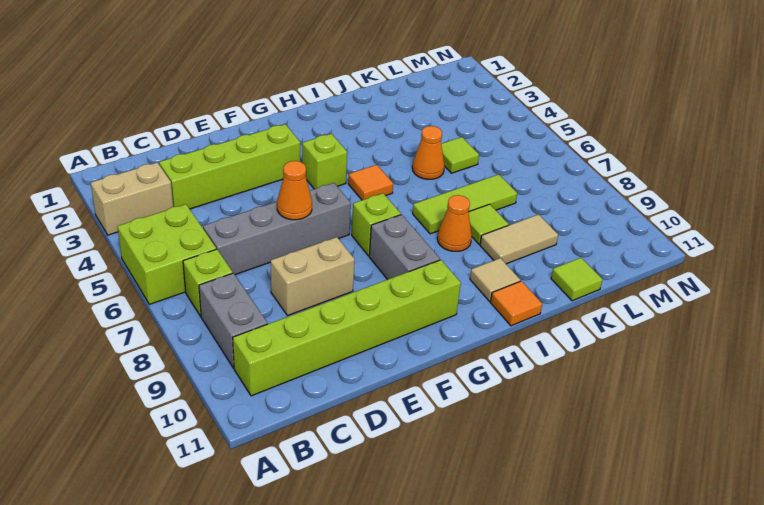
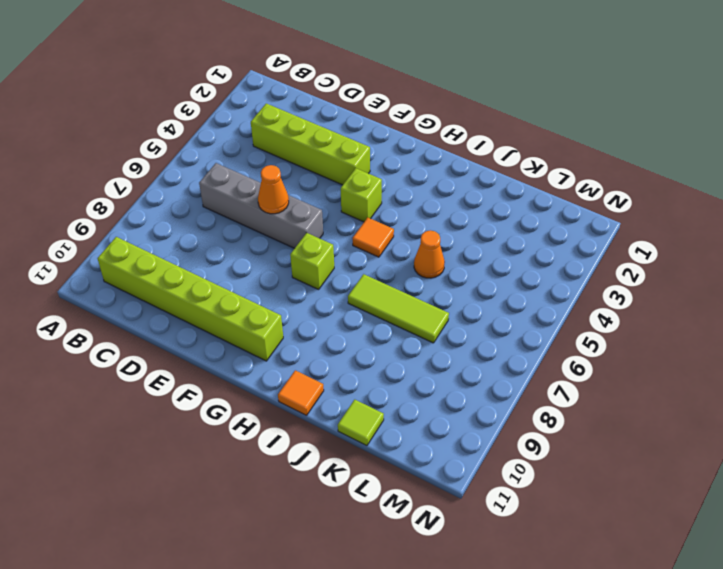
none -> tan 1x2 brick [91,162,173,235]
none -> lime 2x2 brick [117,204,216,304]
none -> lime 1x1 brick [183,249,233,316]

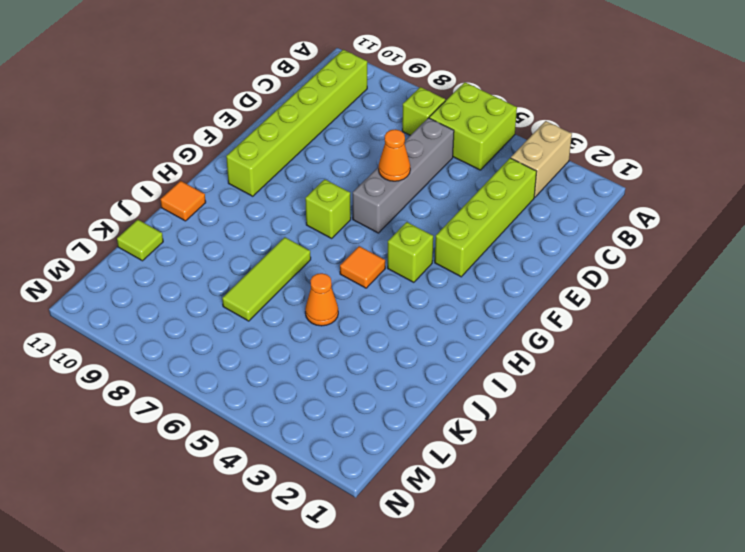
none -> grey 1x2 brick [199,273,267,368]
none -> tan 1x2 brick [271,237,355,316]
none -> grey 1x2 brick [369,215,440,280]

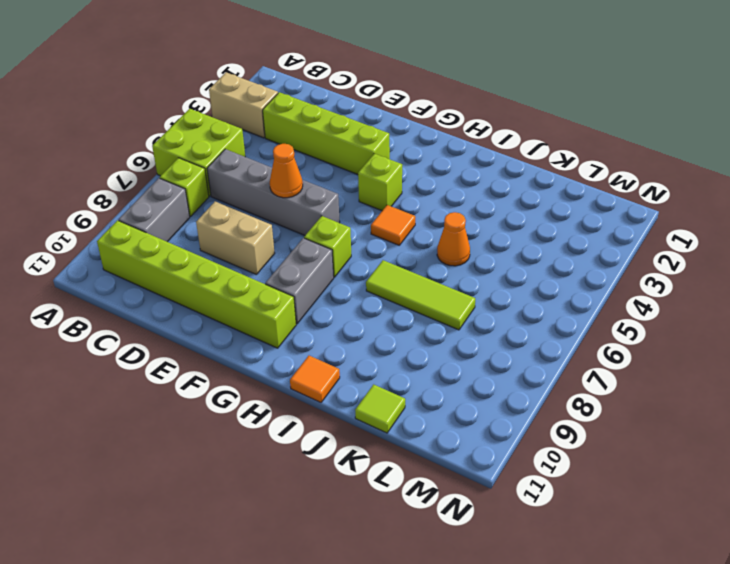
none -> orange 1x1 cone [437,195,472,251]
none -> tan 1x1 tile [470,258,520,301]
none -> lime 1x1 tile [469,204,509,244]

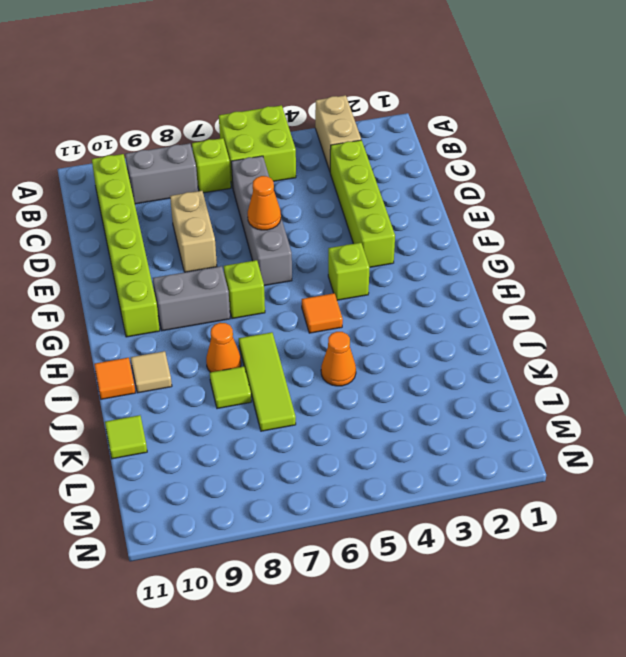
none -> tan 1x2 tile [480,214,558,264]
none -> lime 1x1 tile [441,137,479,173]

